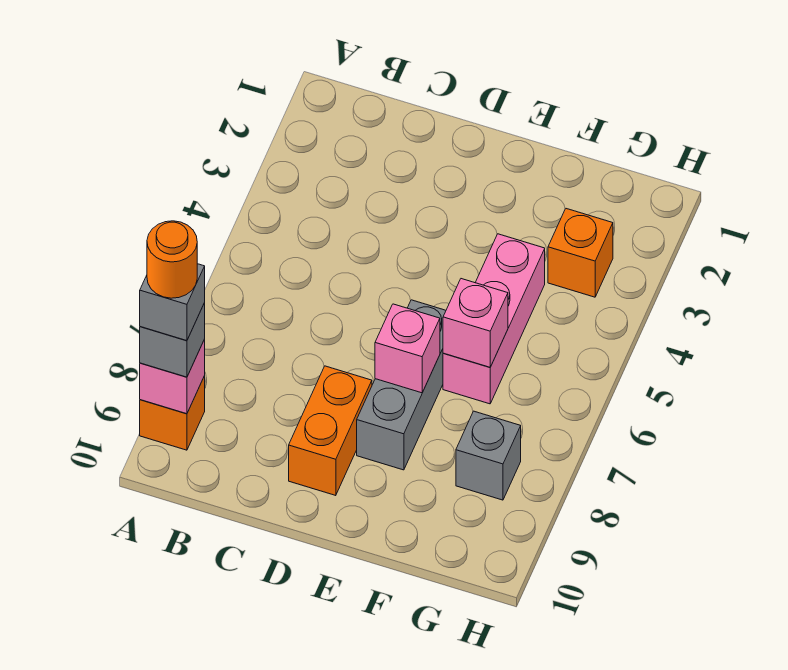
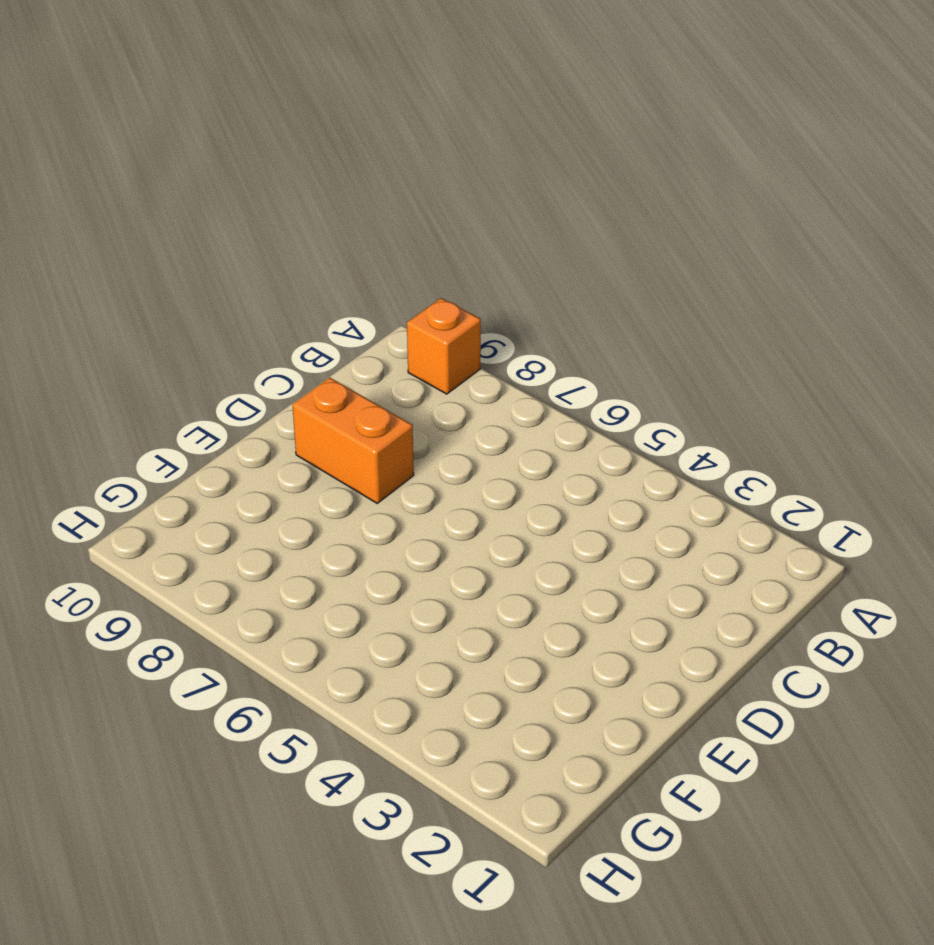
none -> grey 1x3 brick [357,300,446,470]
none -> pink 1x3 brick [443,234,545,404]
none -> orange 1x1 brick [548,209,613,297]

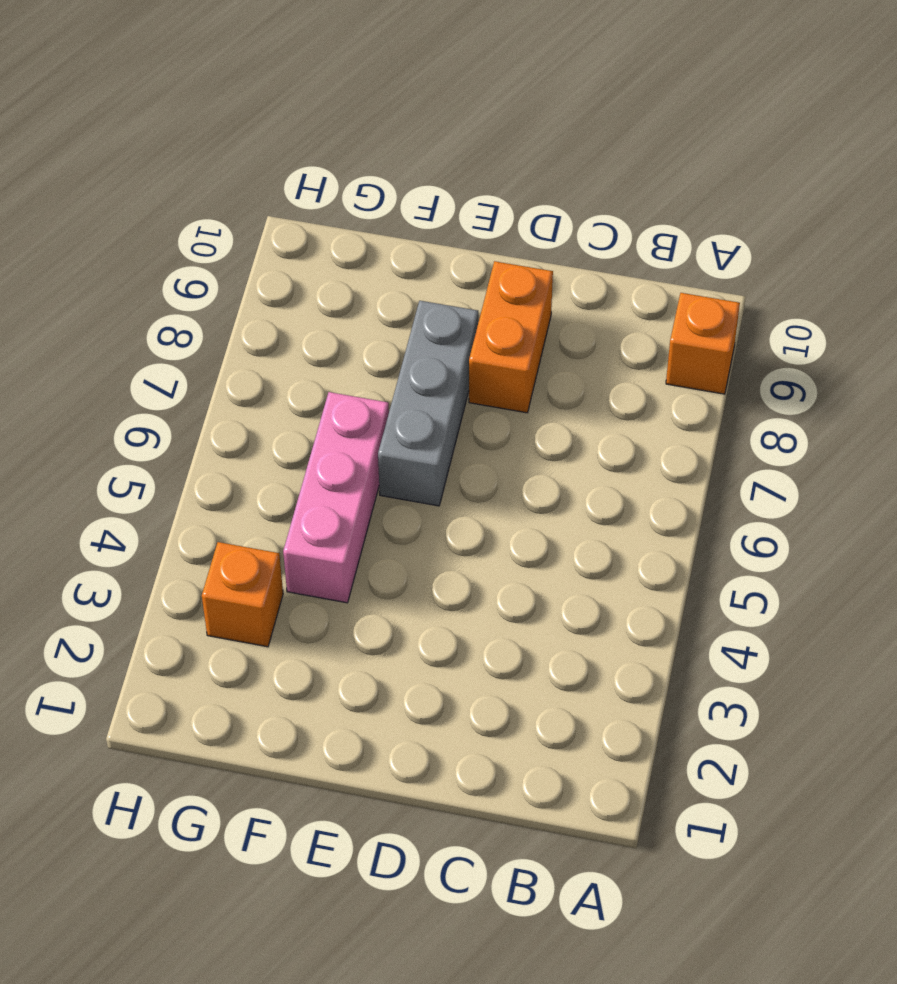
none -> grey 1x1 brick [456,411,521,500]
none -> pink 1x1 brick [140,340,205,414]
none -> pink 1x1 brick [375,304,440,393]

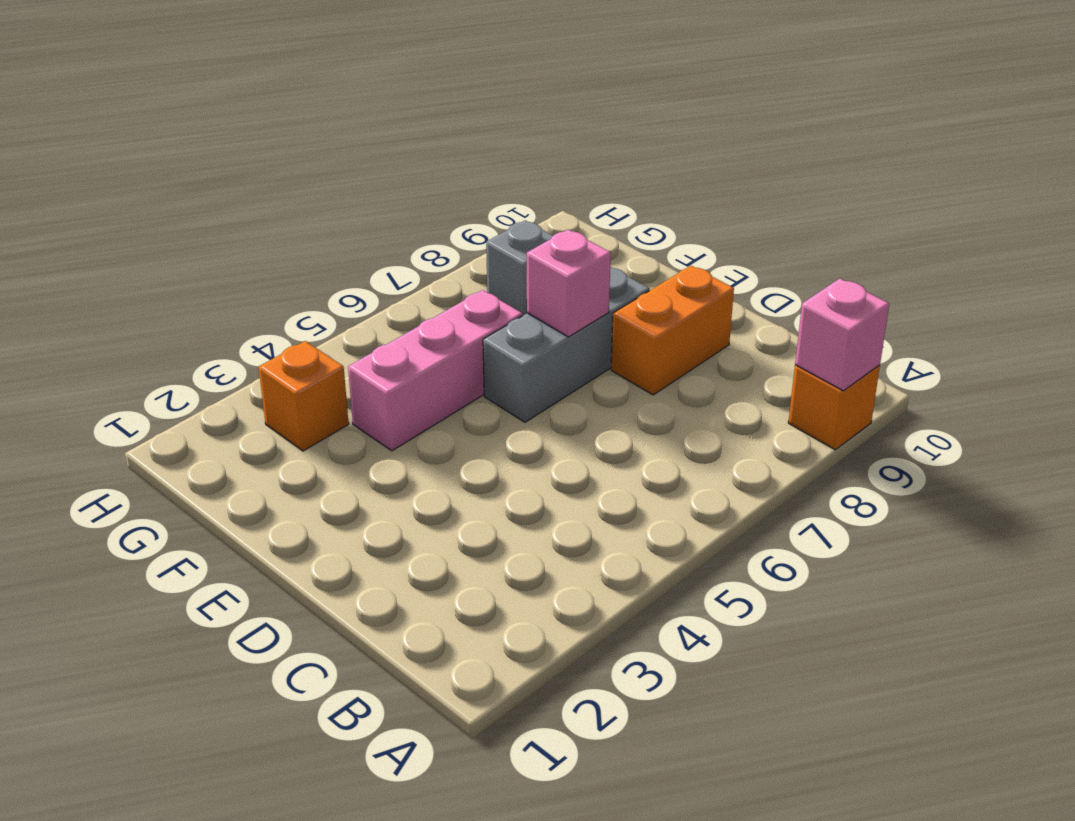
none -> pink 1x1 brick [443,279,508,367]
none -> grey 1x1 brick [140,303,205,377]
none -> grey 1x1 brick [140,264,205,341]

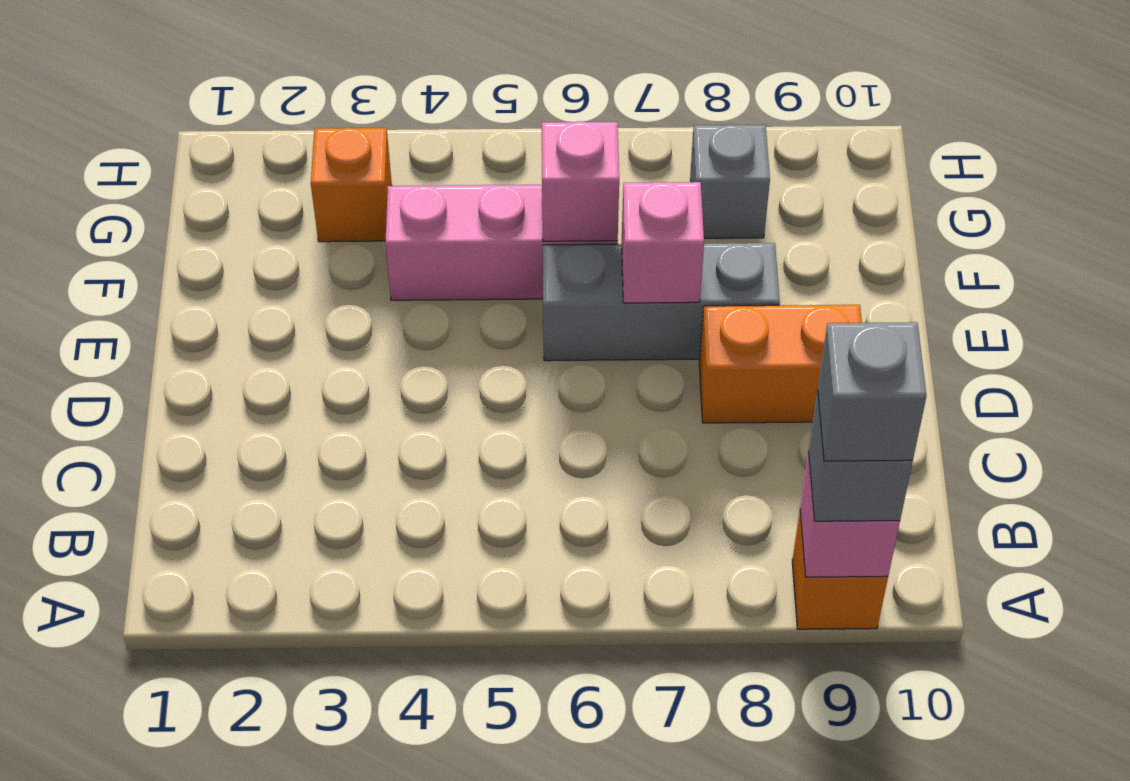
none -> orange 1x1 round brick [147,221,197,298]

